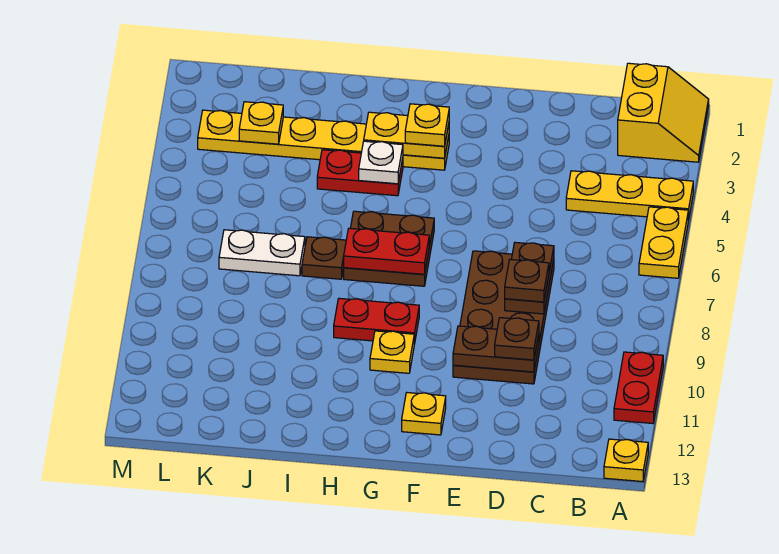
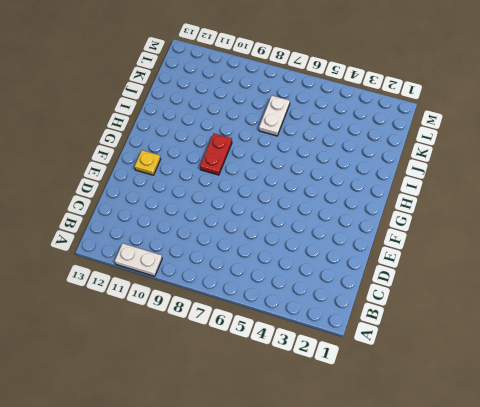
white 1x2 plate [115,243,162,276] -> red 1x2 plate [614,352,663,423]
none -> yellow 2x2 slope [618,63,709,162]
none -> yellow 1x3 plate [566,171,693,220]
none -> yellow 1x2 plate [639,207,688,278]

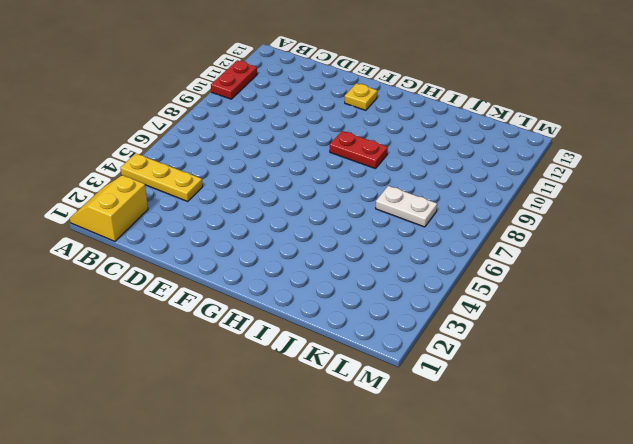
none -> yellow 1x2 plate [639,207,688,278]
none -> yellow 1x1 plate [604,439,648,482]
none -> brown 2x4 plate [453,251,554,384]

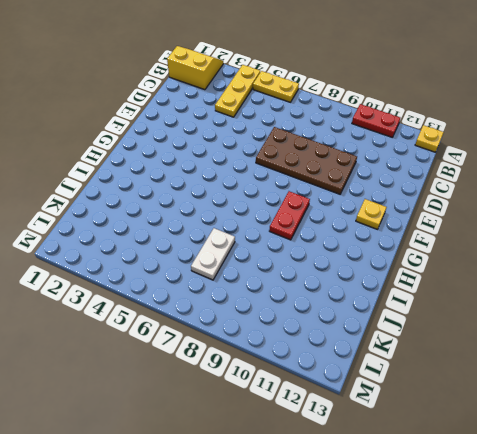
none -> yellow 1x6 plate [198,110,449,170]
none -> brown 2x2 plate [344,211,434,286]
none -> yellow 1x1 plate [370,331,414,373]

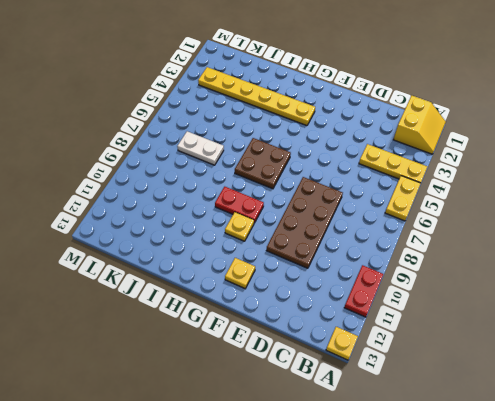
none -> red 1x2 plate [317,150,403,196]
none -> brown 1x1 plate [302,237,346,279]
none -> brown 1x2 plate [505,242,554,314]

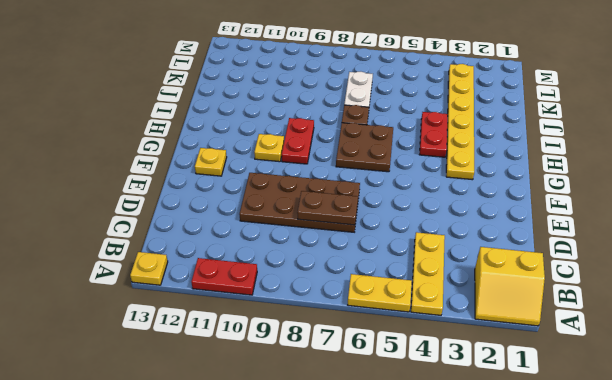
none -> brown 1x2 plate [453,326,539,372]
none -> yellow 1x2 plate [364,112,449,158]
none -> red 1x2 plate [344,228,429,274]

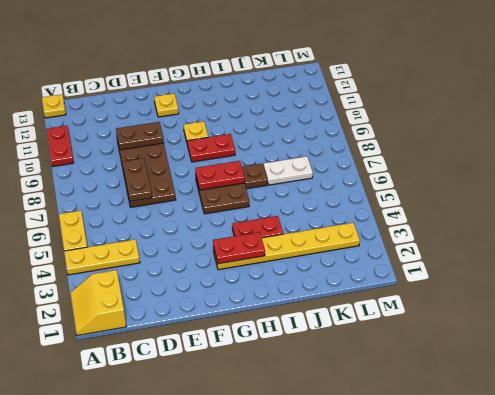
red 1x2 plate [213,232,265,264] -> yellow 1x2 plate [364,112,449,158]
none -> white 1x1 plate [359,141,403,184]
none -> yellow 1x1 plate [239,102,283,144]
none -> brown 1x1 plate [505,260,549,302]

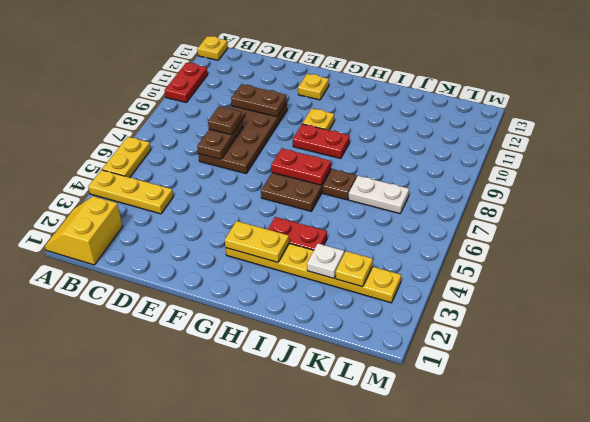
white 1x1 plate [307,244,344,278] -> white 1x1 plate moved to [359,141,403,184]
none -> brown 1x1 plate [495,318,539,360]
none -> yellow 1x1 plate [405,104,449,146]

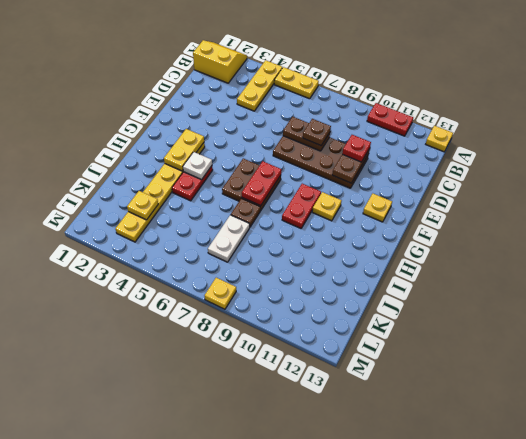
red 1x1 plate [342,135,371,162] -> brown 1x1 plate [495,318,539,360]
yellow 1x1 plate [205,278,236,309] -> yellow 1x1 plate moved to [405,104,449,146]

